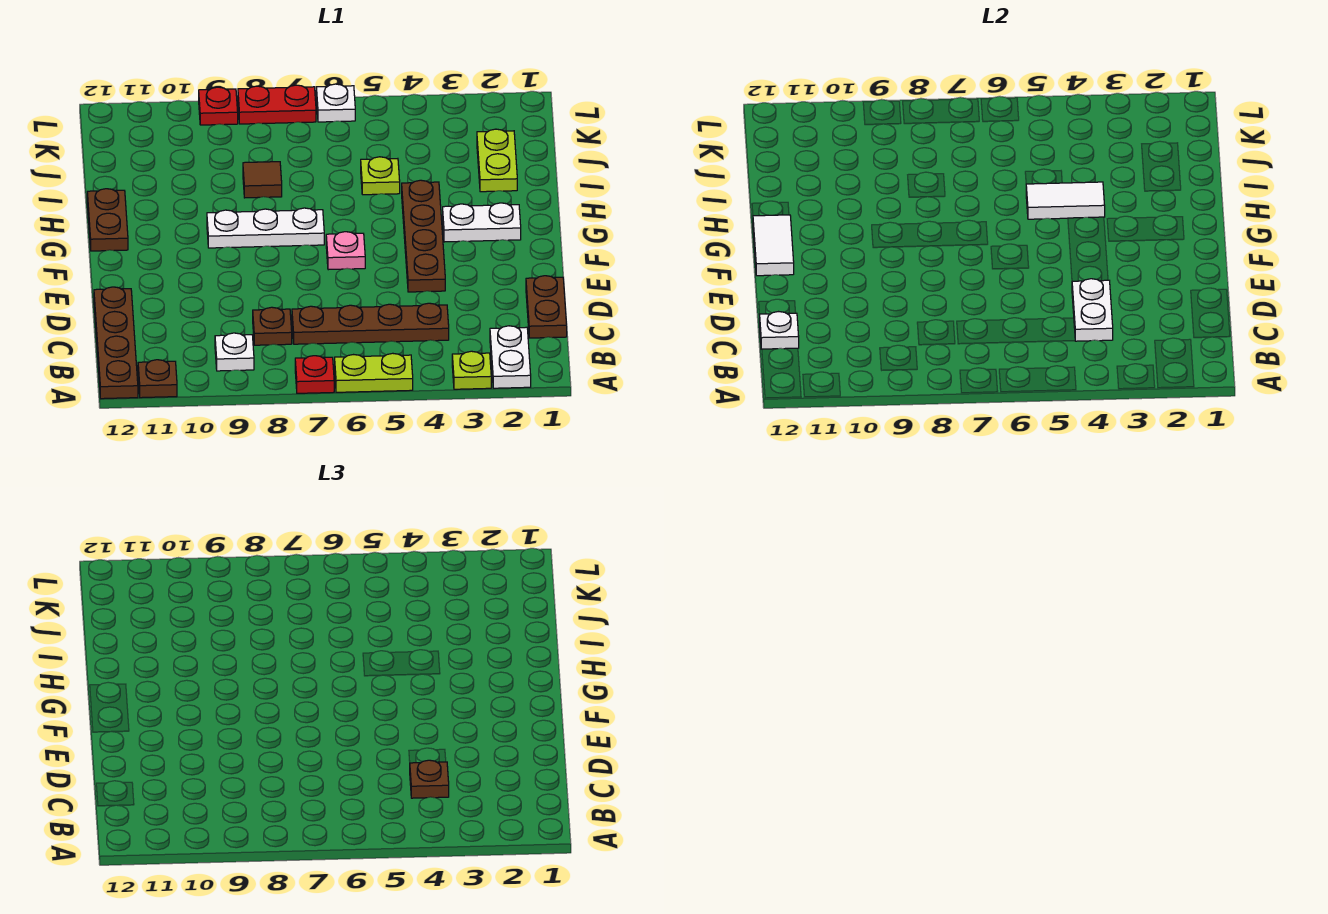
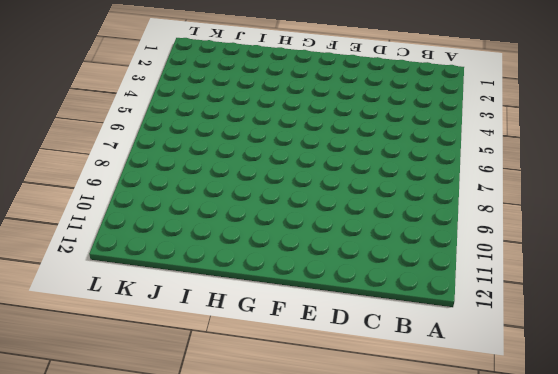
none -> white 1x2 plate [490,326,531,388]
none -> lime 1x1 plate [452,351,491,389]
none -> lime 1x2 plate [335,353,413,392]

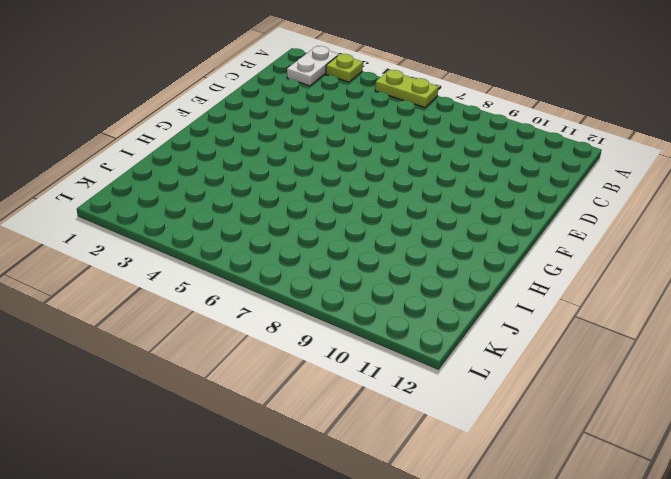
none -> red 1x1 plate [295,356,334,393]
none -> brown 1x1 plate [138,360,177,398]
none -> brown 1x4 plate [94,287,138,399]

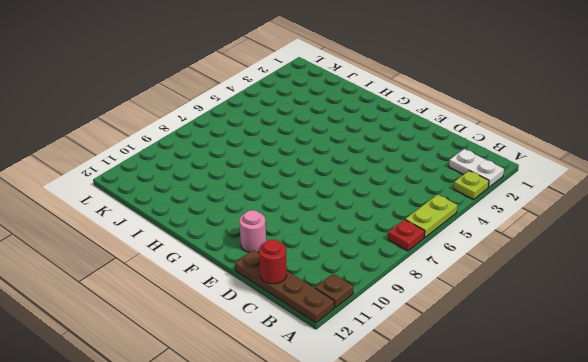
red 1x1 round brick [259,240,287,284] -> white 1x1 plate [759,312,799,349]
pink 1x1 round brick [240,210,266,252] -> none
none -> white 1x1 plate [215,333,254,371]
none -> brown 1x2 plate [526,276,567,338]
none -> brown 1x4 plate [292,303,449,344]

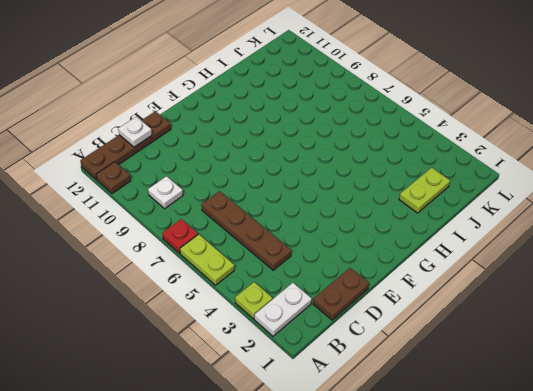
none -> brown 1x1 plate [253,307,292,345]
none -> brown 1x4 plate [402,180,445,292]
none -> pink 1x1 plate [326,232,365,270]

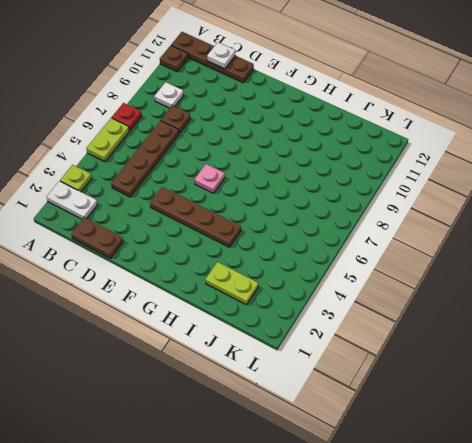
none -> white 1x2 plate [443,203,521,242]
none -> white 1x3 plate [207,208,324,248]
none -> brown 1x2 plate [87,189,128,251]

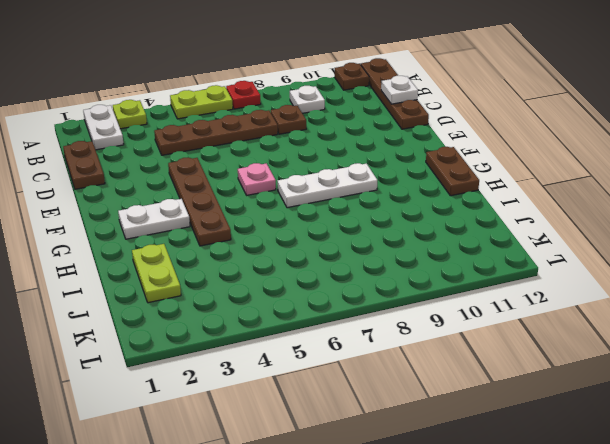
none -> lime 1x1 plate [361,157,400,195]
none -> brown 1x1 tile [243,162,282,198]
none -> white 1x1 plate [316,84,355,122]

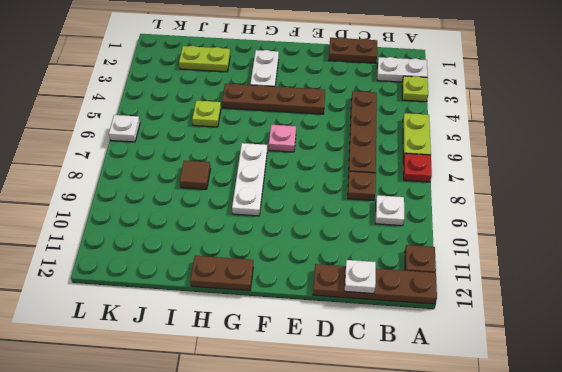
none -> red 1x2 plate [238,85,316,124]
none -> red 1x1 plate [199,87,238,125]
none -> white 1x2 plate [1072,279,1113,341]

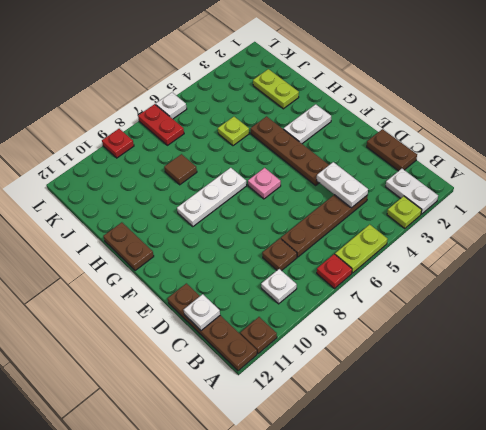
red 1x2 plate [138,104,184,145] -> red 1x2 plate turned to [238,85,316,124]
none -> white 1x2 tile [753,215,794,276]
none -> white 1x2 tile [1026,182,1105,219]
none -> brown 1x1 plate [410,760,449,798]

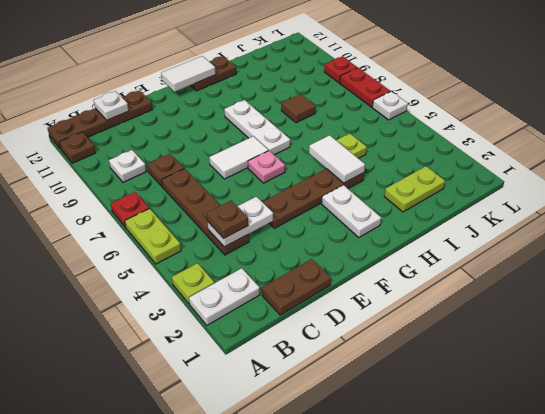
white 1x2 tile [209,136,268,179] -> none

